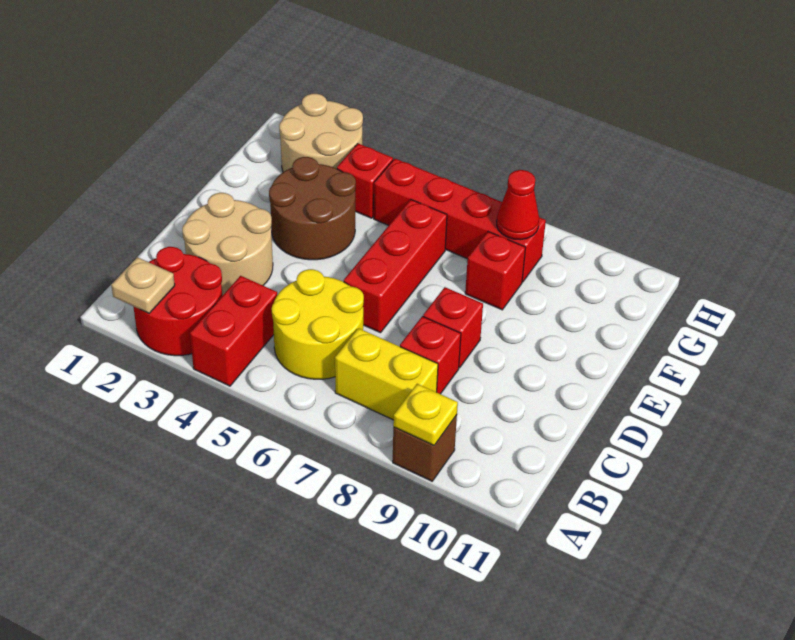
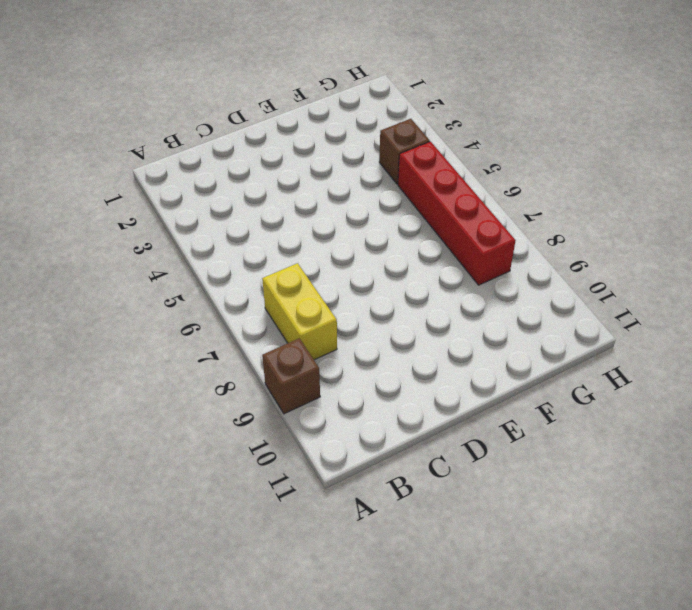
brown 1x1 brick [379,119,430,184] -> red 1x1 brick [337,144,393,218]
none -> red 2x2 round brick [133,247,222,356]
none -> red 1x2 brick [190,276,277,386]
none -> yellow 2x2 round brick [272,269,364,379]

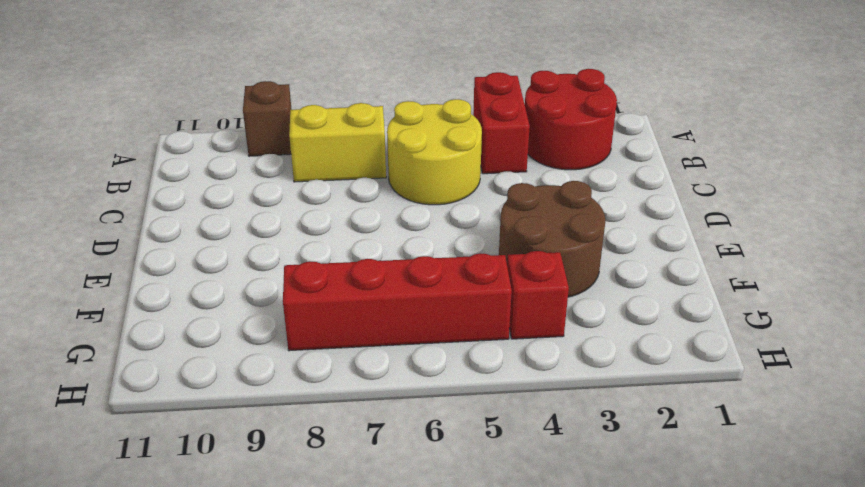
none -> tan 2x2 round brick [182,193,273,296]
none -> red 1x1 brick [400,316,461,394]
none -> red 1x3 brick [344,200,447,333]

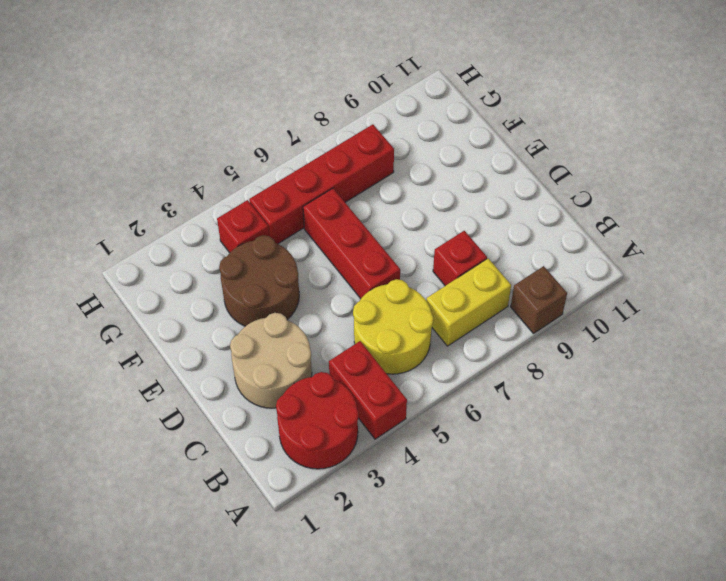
none -> red 1x1 brick [423,287,483,368]
none -> red 1x1 brick [465,232,525,310]
none -> tan 2x2 round brick [279,94,363,172]

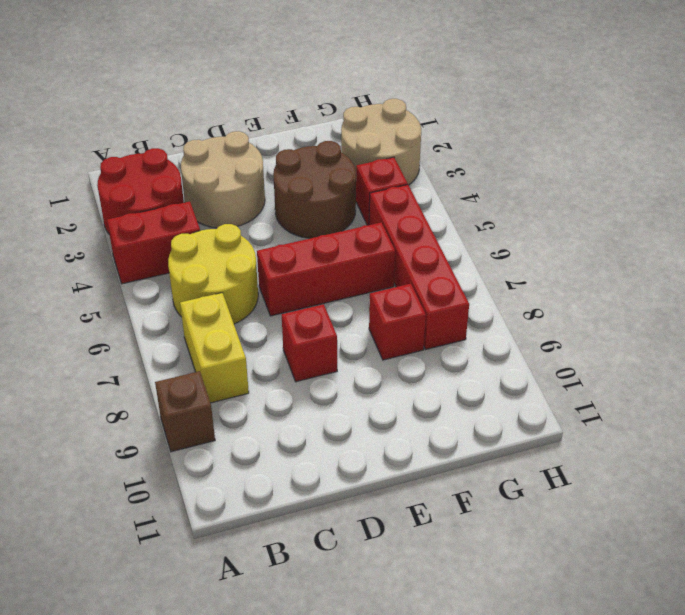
none -> red 1x1 brick [400,316,461,394]
none -> tan 1x1 plate [111,257,175,313]
none -> yellow 1x1 plate [393,384,458,445]

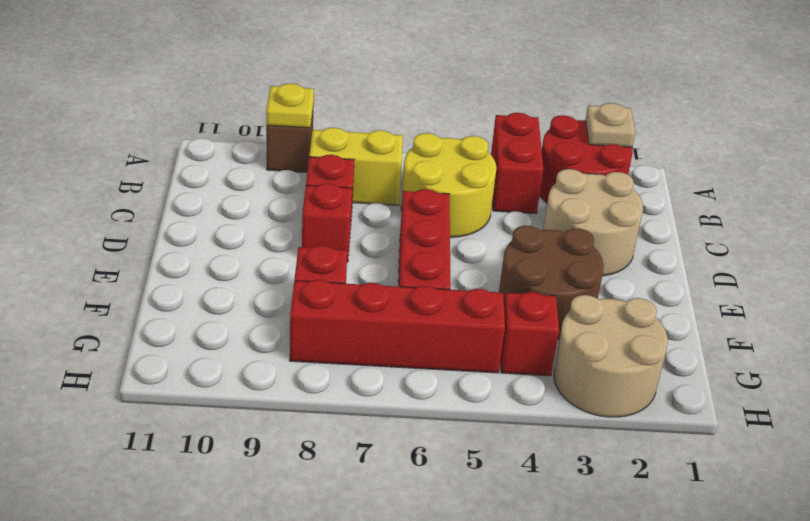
none -> red 1x1 cone [497,170,539,240]

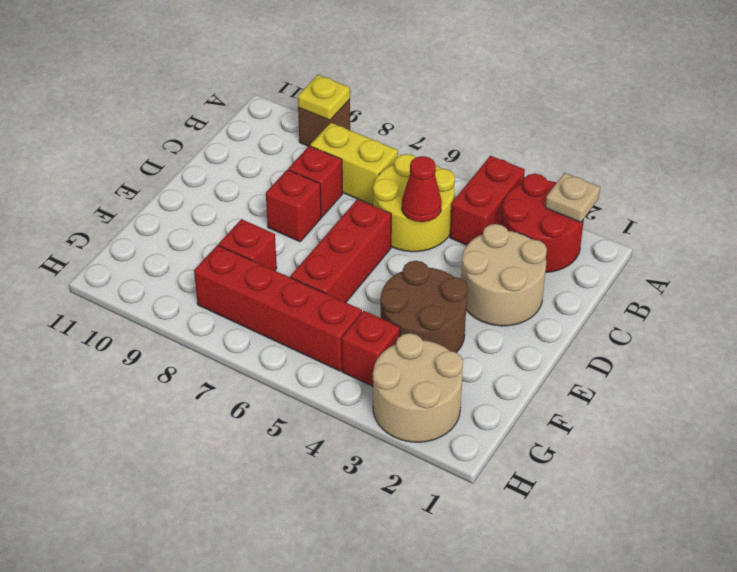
red 1x1 cone [402,156,442,222] -> red 1x1 cone moved to [497,170,539,240]

